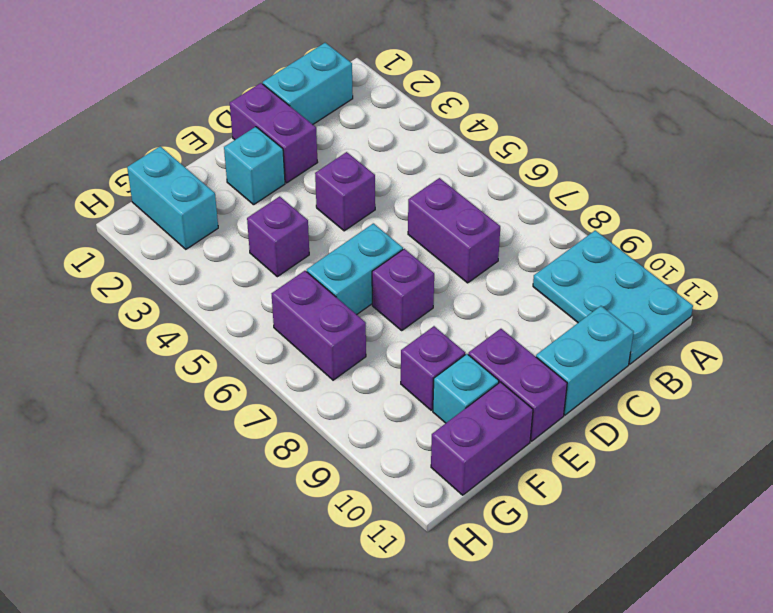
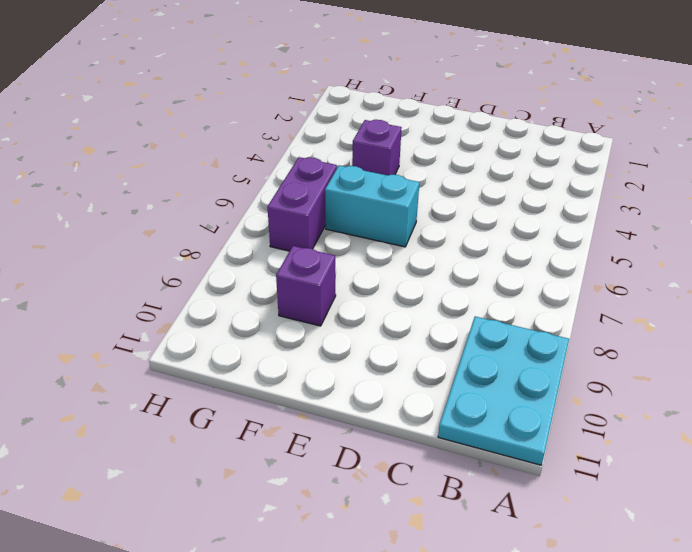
none -> cyan 1x2 brick [263,43,353,124]
none -> purple 1x2 brick [408,178,500,283]
none -> cyan 1x2 brick [536,306,633,415]

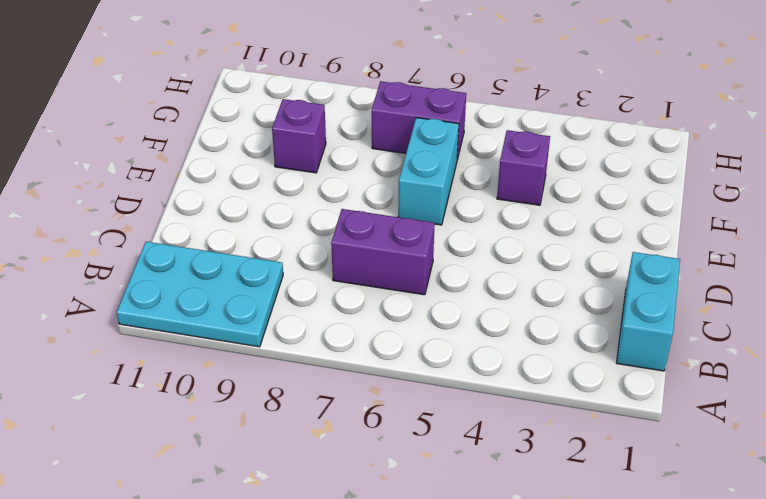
none -> cyan 1x2 brick [536,306,633,415]
none -> purple 1x2 brick [230,83,318,183]
none -> purple 1x1 brick [315,152,375,231]

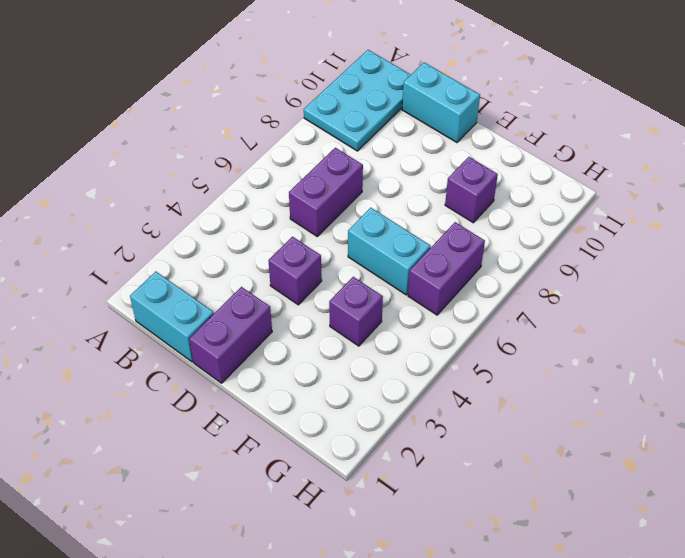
none -> cyan 1x1 brick [224,127,285,205]
none -> purple 1x1 brick [372,249,434,330]
none -> purple 1x2 brick [468,329,567,441]

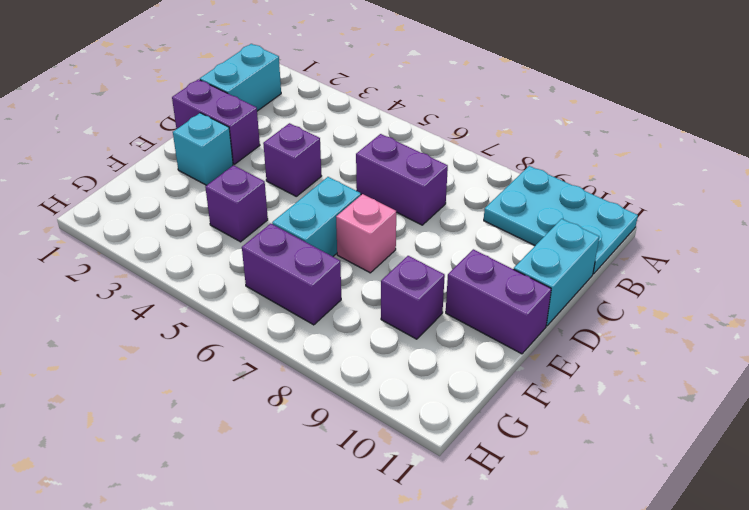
pink 1x1 brick [336,194,396,273] -> purple 1x1 brick [372,249,434,330]
none -> cyan 1x1 brick [433,354,499,423]
none -> purple 1x2 brick [431,382,533,495]
none -> cyan 1x2 brick [127,146,218,249]

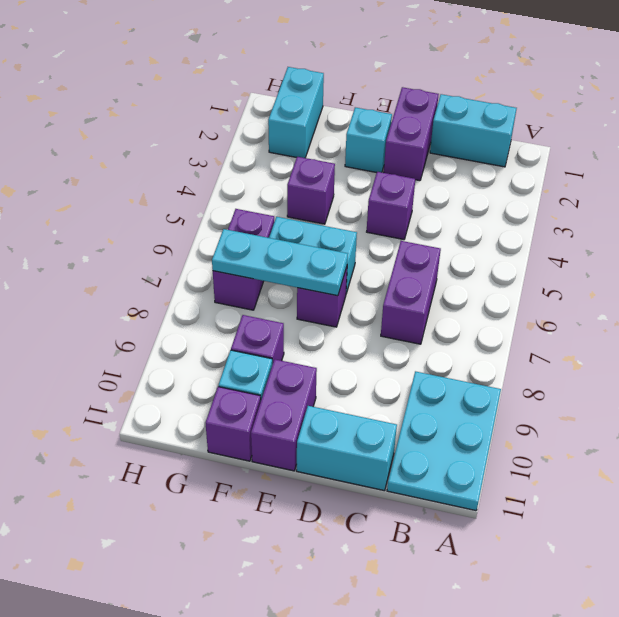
cyan 1x3 plate [212,229,348,296] -> none
purple 1x1 brick [206,387,261,461] -> purple 1x2 brick [431,382,533,495]

